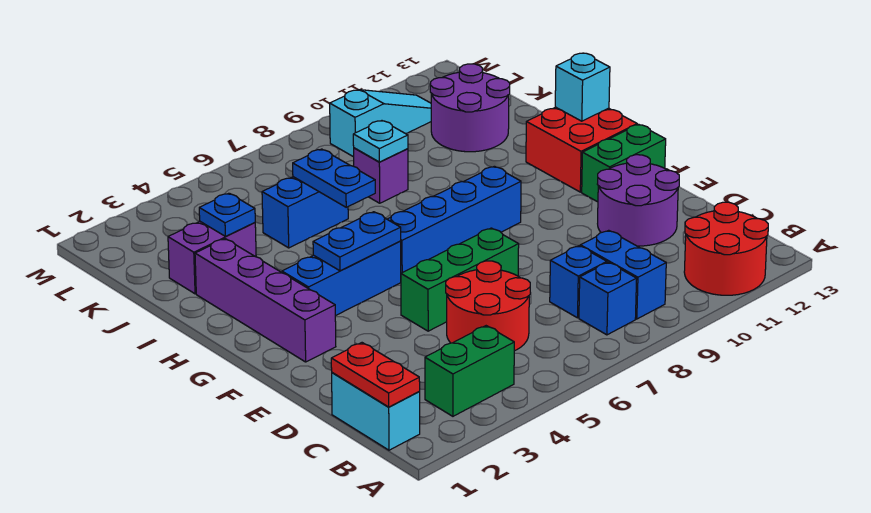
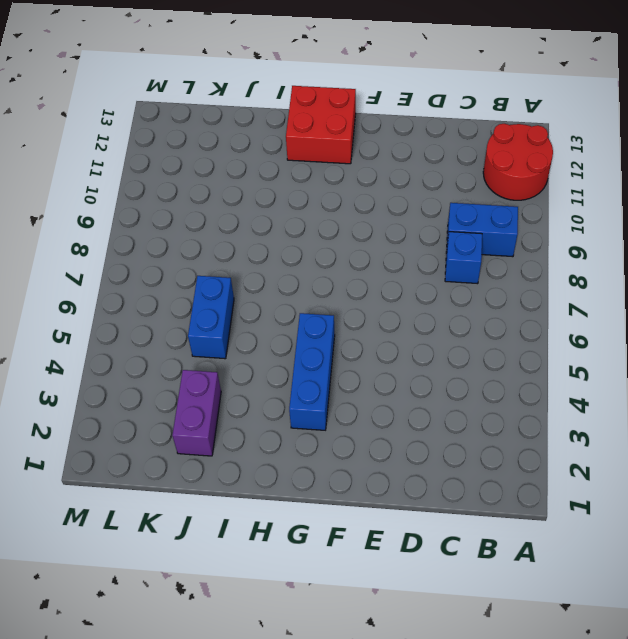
none -> cyan 1x2 brick [332,373,420,450]
none -> green 1x2 brick [425,326,514,416]
none -> blue 1x1 brick [579,262,637,335]

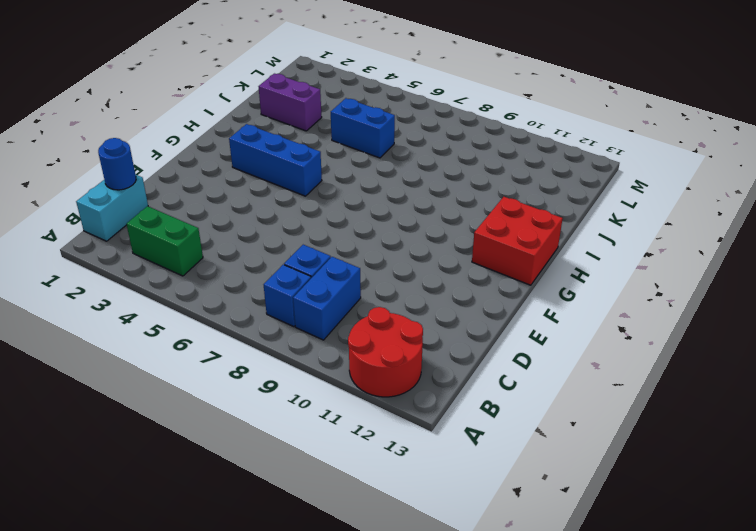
blue 1x1 round brick [98,138,136,190] -> red 1x2 plate [331,343,420,407]
none -> red 2x2 round brick [446,261,530,351]
none -> purple 2x2 round brick [597,155,679,246]
none -> green 1x3 brick [401,228,519,331]

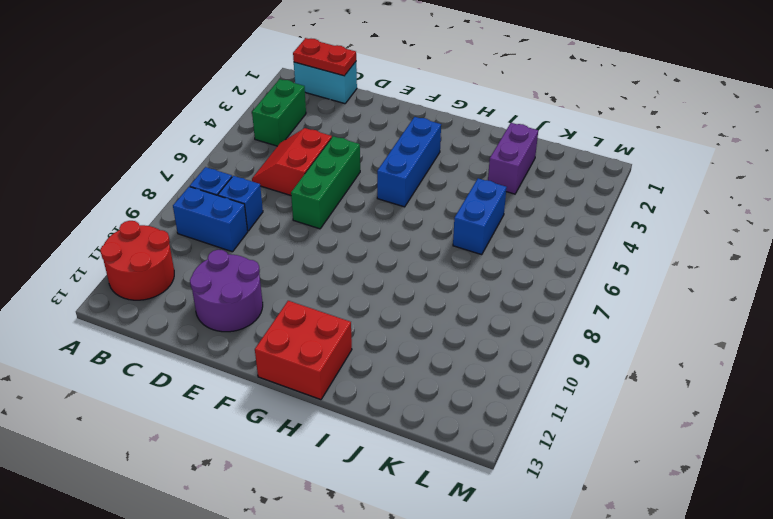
red 2x2 slope [252,128,332,195] -> red 2x2 round brick [446,261,530,351]
none -> purple 1x4 brick [195,239,336,362]
none -> green 1x2 brick [582,124,666,202]
none -> blue 1x4 brick [387,166,521,273]

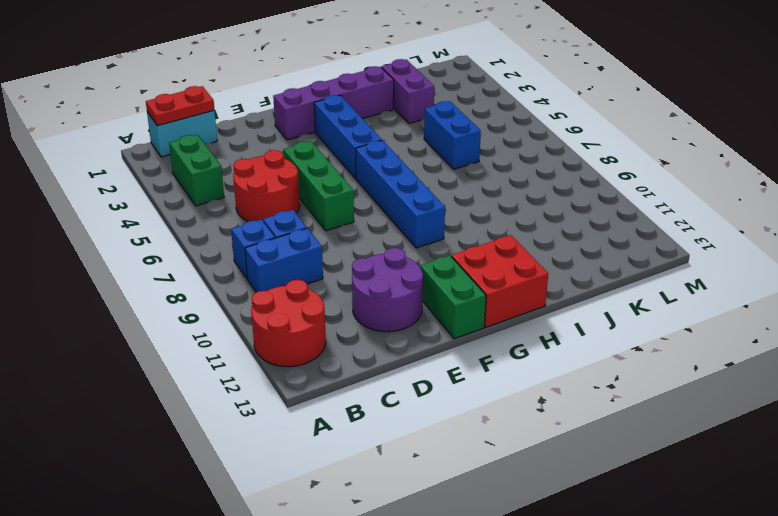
none -> purple 1x1 brick [354,148,408,203]
none -> purple 2x2 round brick [430,64,510,152]
none -> cyan 1x3 slope [330,90,431,157]

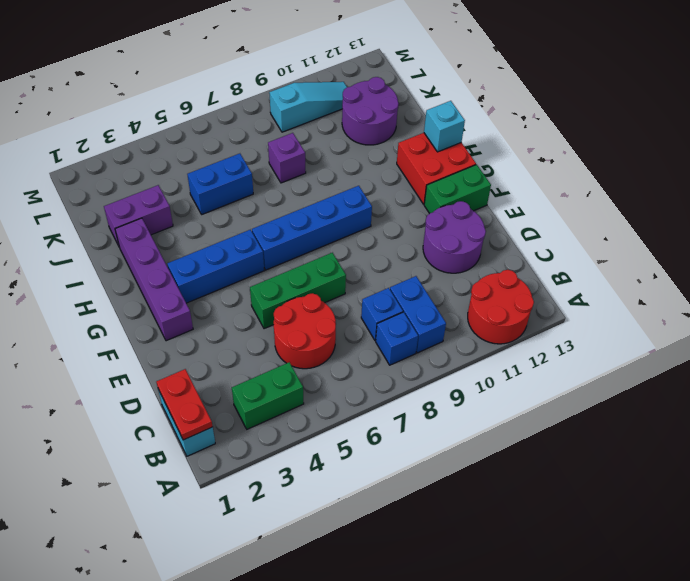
none -> blue 1x2 plate [313,212,401,271]
none -> blue 1x2 plate [293,149,375,207]
none -> blue 1x1 plate [199,193,255,236]

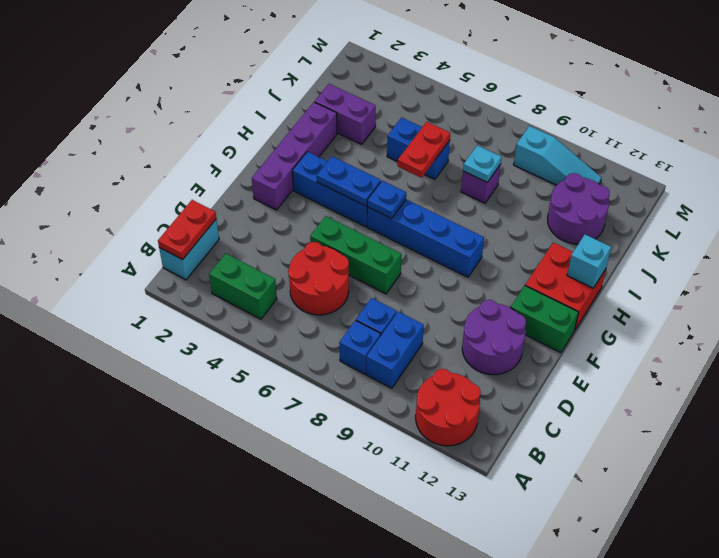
blue 1x1 plate [367,181,406,219] -> blue 1x1 plate moved to [199,193,255,236]
red 1x2 plate [398,122,450,178] -> blue 1x2 plate [293,149,375,207]

